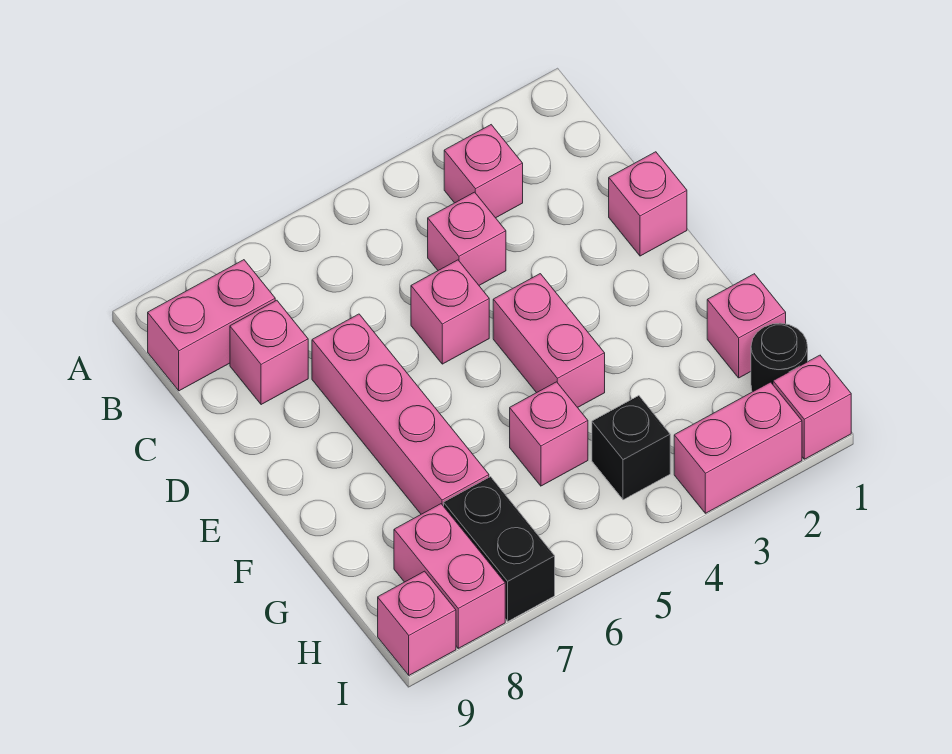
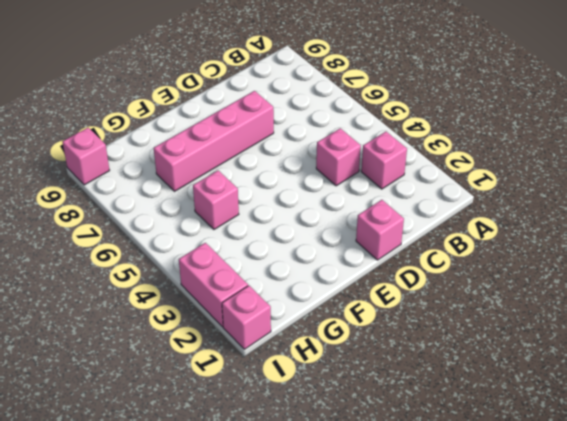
none -> pink 1x2 brick [148,260,275,391]
none -> pink 1x1 brick [230,300,308,405]
none -> pink 1x1 brick [411,260,489,364]

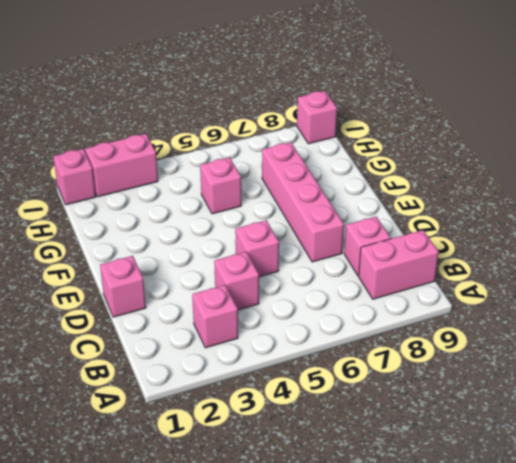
none -> pink 1x2 brick [493,274,605,407]
none -> pink 1x1 brick [707,274,786,378]
none -> black 1x1 round brick [751,323,808,392]

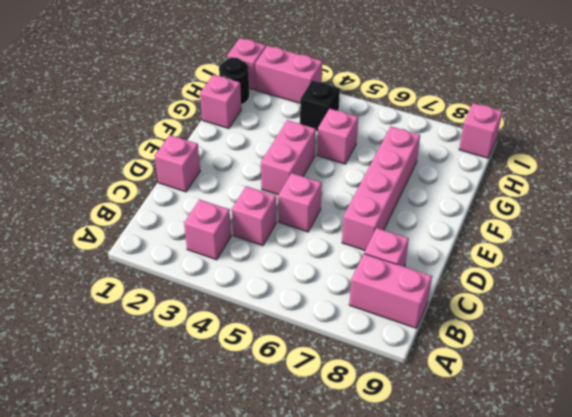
none -> black 1x2 brick [444,477,555,621]
none -> pink 1x2 brick [394,504,505,648]

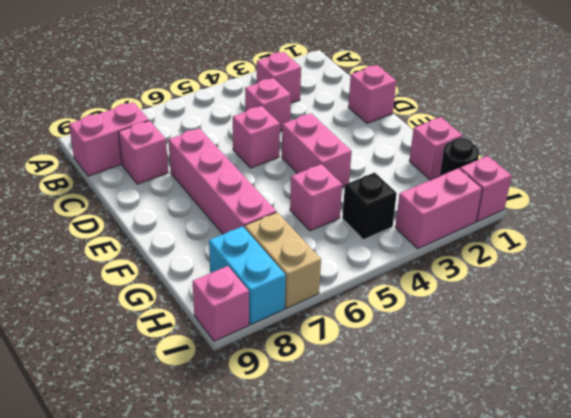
tan 1x2 brick [245,212,321,308] -> black 1x2 brick [444,477,555,621]
cyan 1x2 brick [209,226,286,324] -> pink 1x2 brick [394,504,505,648]

